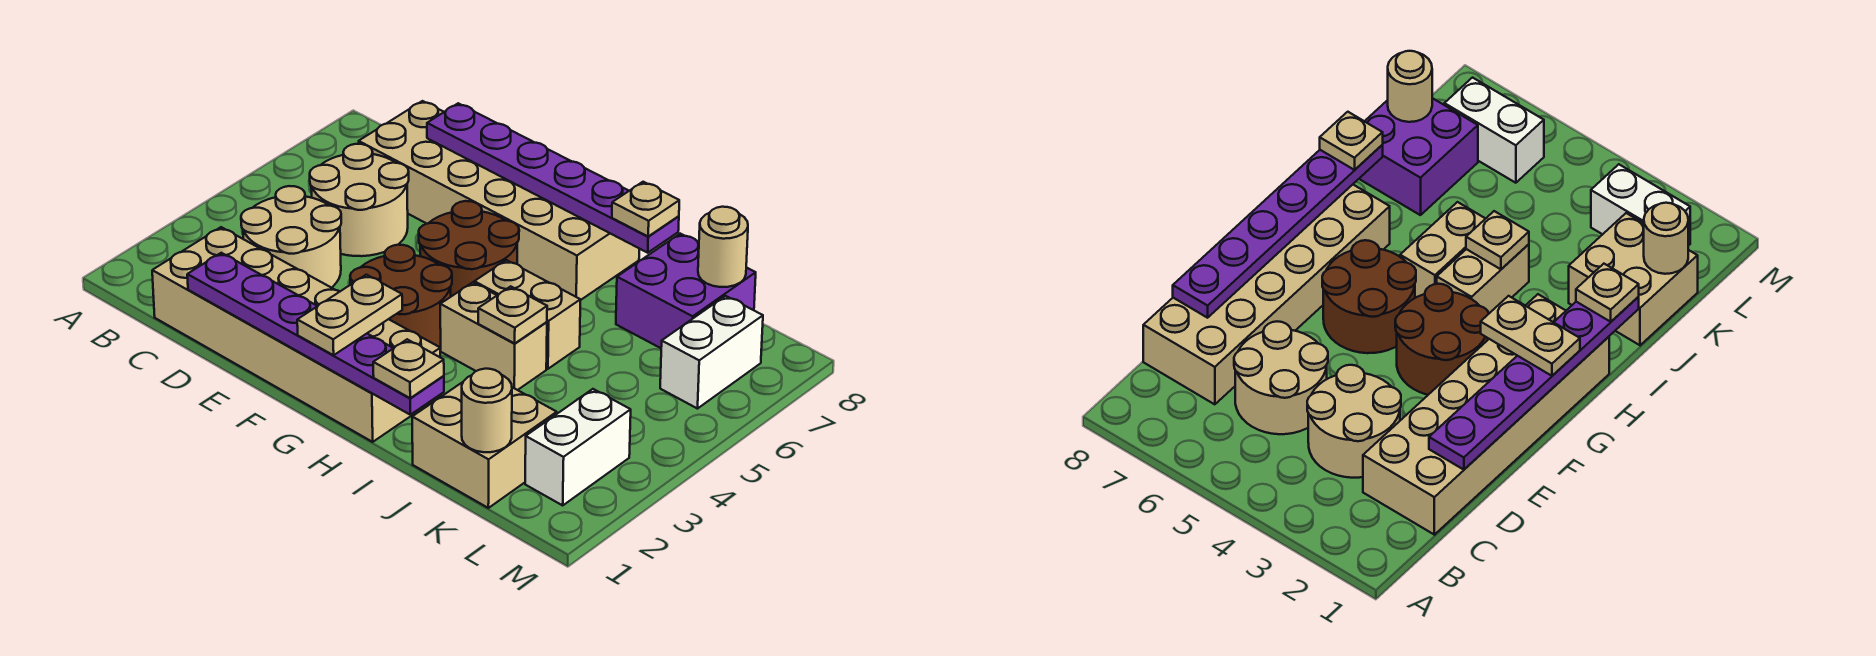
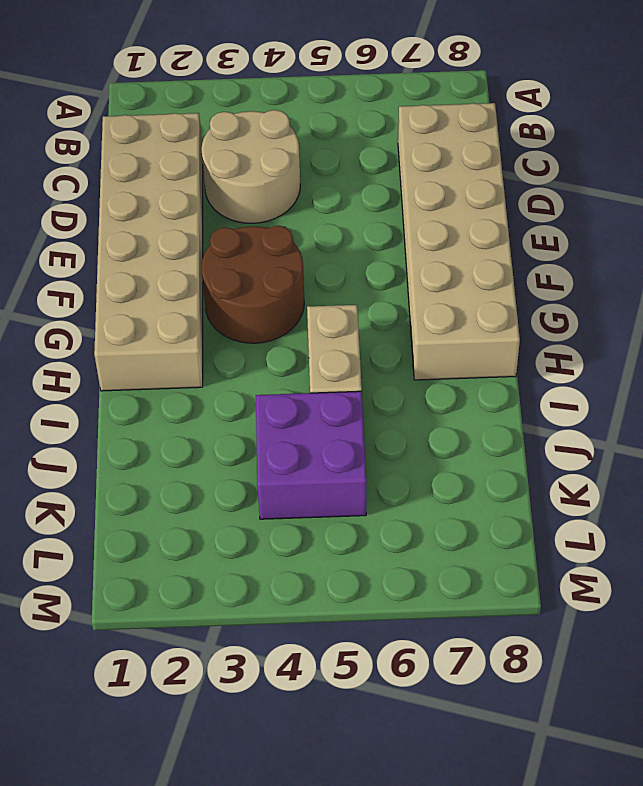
purple 2x2 brick [256,391,366,519] -> purple 2x2 brick moved to [616,234,756,348]
none -> tan 2x2 round brick [310,144,409,256]
none -> brown 2x2 round brick [419,201,519,296]
none -> tan 1x2 brick [440,282,547,390]

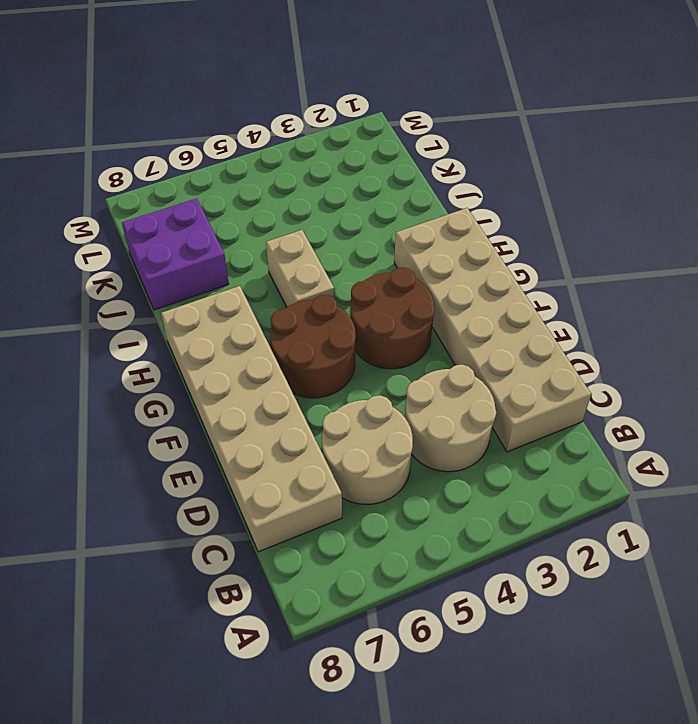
none -> tan 1x2 brick [440,282,547,390]
none -> tan 2x2 brick [412,382,557,508]
none -> white 1x2 brick [525,389,631,505]

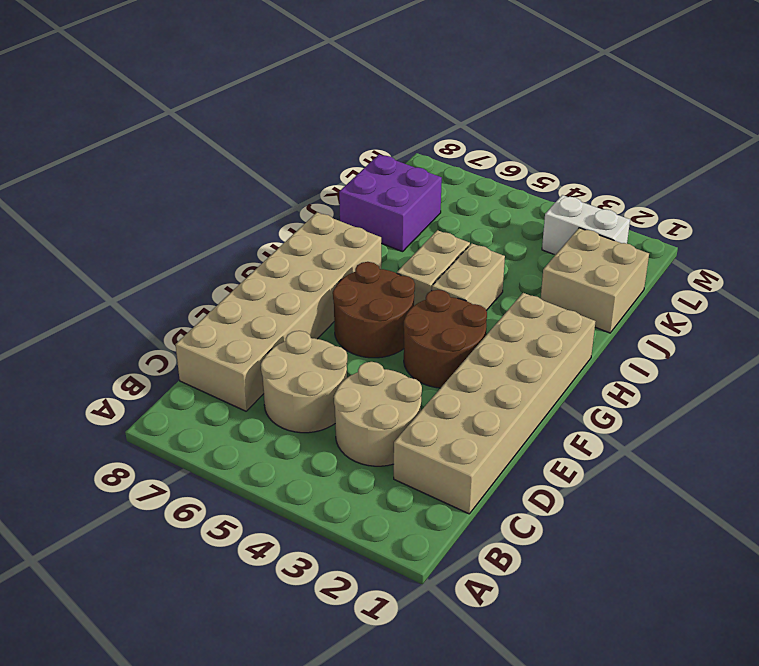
none -> white 1x2 brick [660,296,763,409]
none -> purple 1x6 plate [187,253,444,415]
none -> purple 1x6 plate [427,103,679,253]

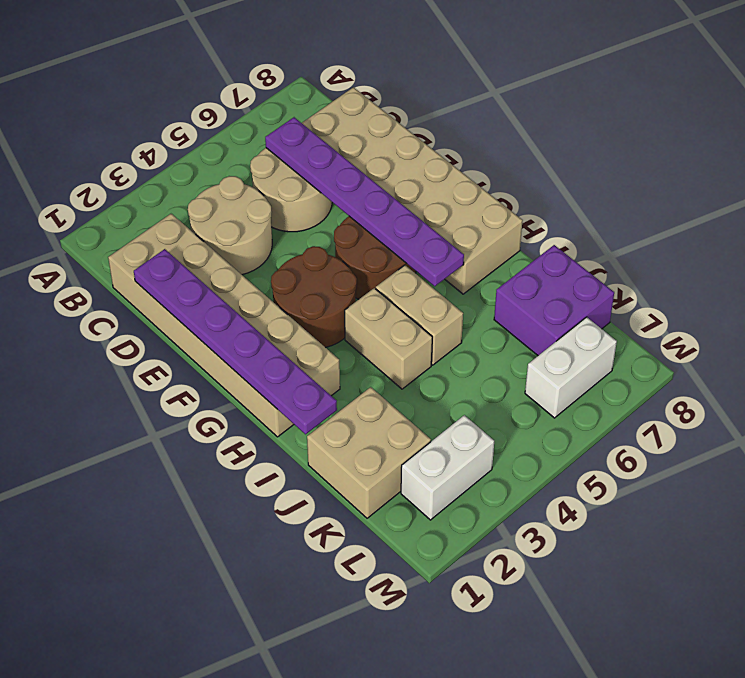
purple 1x6 plate [265,117,464,286] -> purple 1x6 plate moved to [427,103,679,253]
none -> tan 1x1 plate [478,286,547,343]
none -> tan 1x1 round brick [462,369,512,452]
none -> tan 1x1 round brick [698,207,748,287]

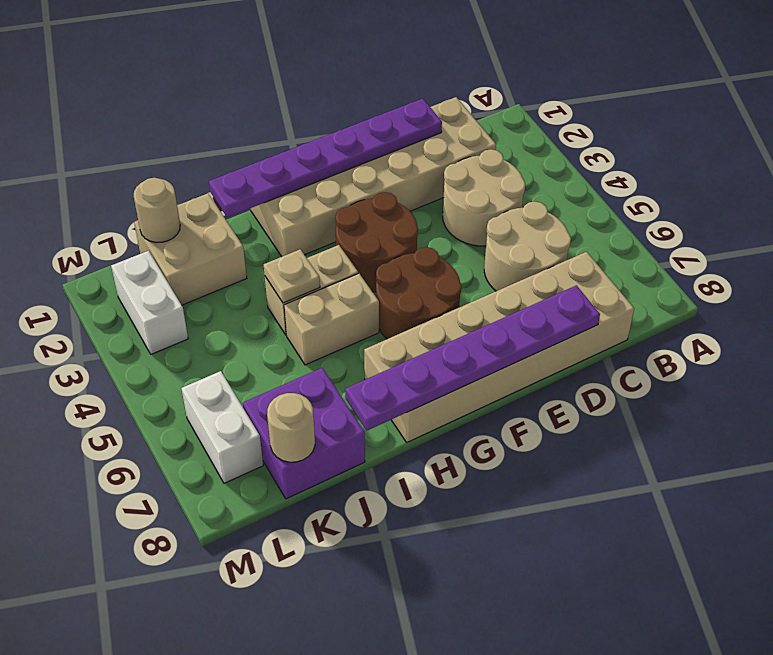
none -> tan 1x2 plate [297,275,402,355]
none -> tan 1x1 plate [373,339,444,398]
none -> tan 1x1 plate [612,182,679,237]

